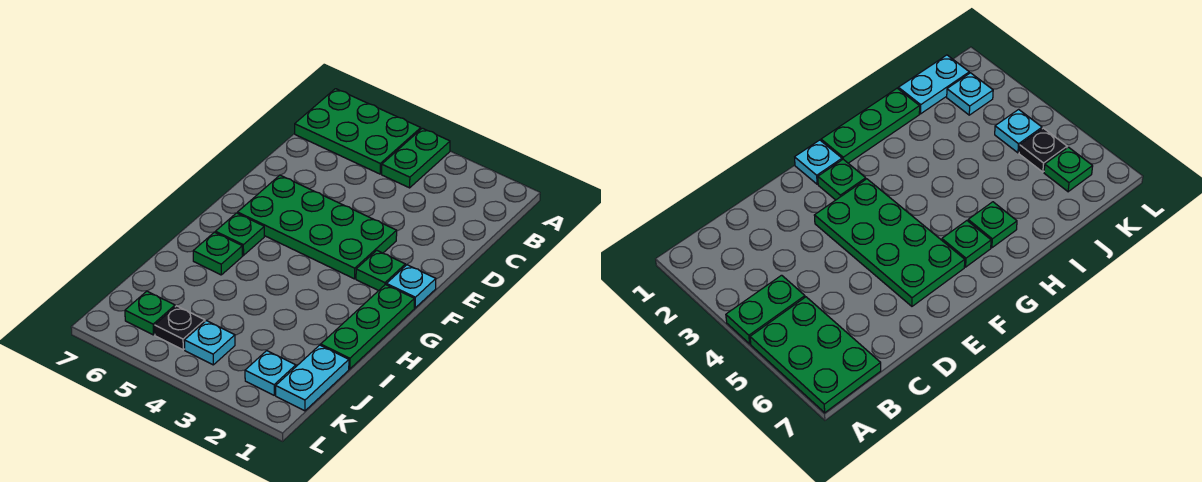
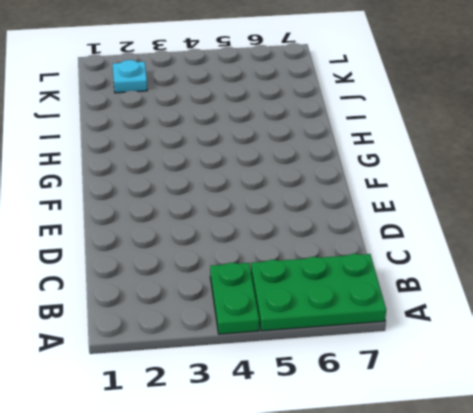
none -> green 2x4 plate [238,175,397,279]
none -> cyan 1x1 plate [386,265,436,308]
none -> green 1x1 plate [356,250,405,291]

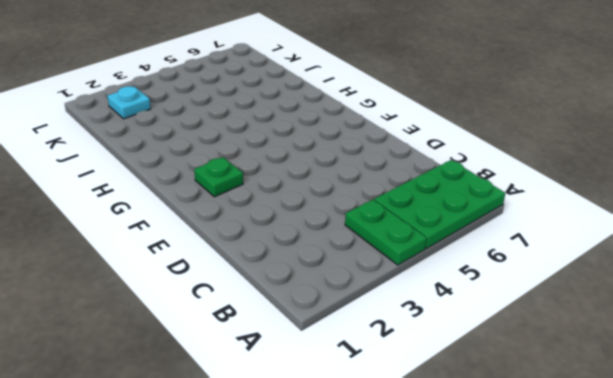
none -> green 2x4 plate [238,175,397,279]
none -> cyan 1x1 plate [386,265,436,308]
none -> green 1x3 plate [321,285,414,369]

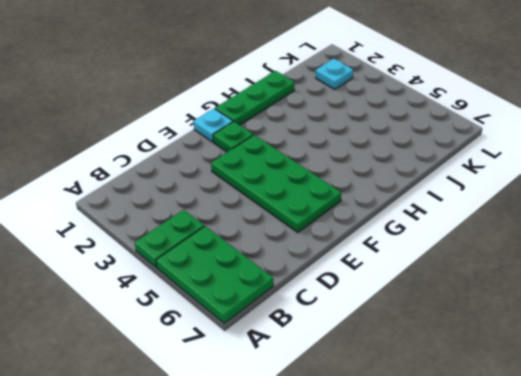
none -> green 1x1 plate [215,213,264,255]
none -> green 1x1 plate [193,232,243,275]
none -> cyan 1x2 plate [276,345,349,411]

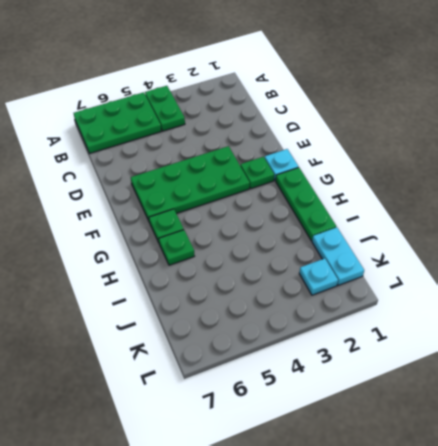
none -> cyan 1x1 plate [185,321,235,365]
none -> black 1x1 plate [155,306,205,350]
none -> green 1x1 plate [125,291,175,335]

